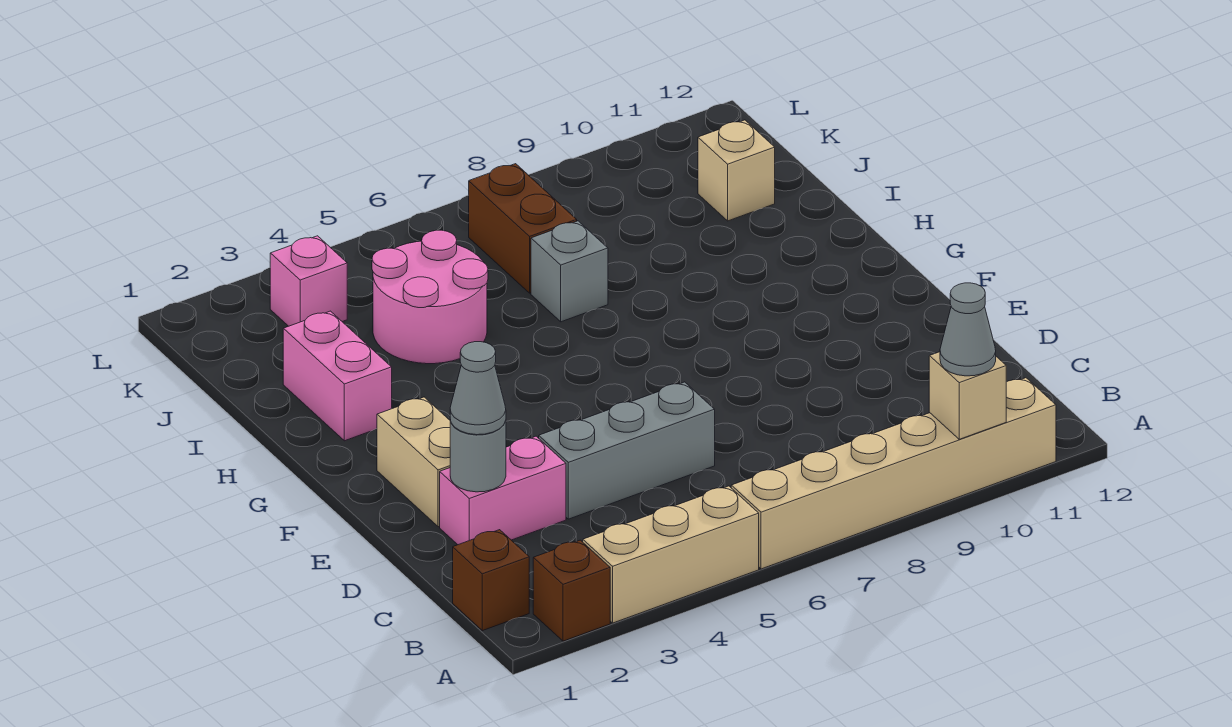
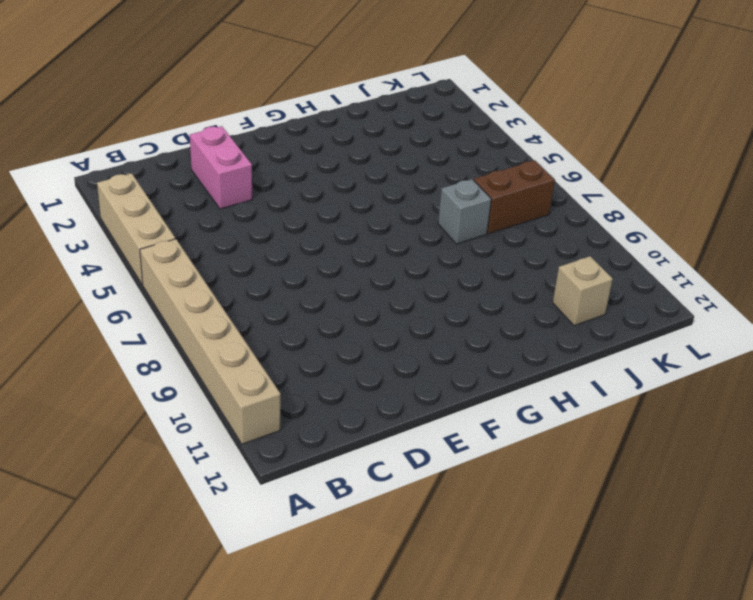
none -> brown 1x1 brick [533,540,610,641]
none -> brown 1x1 brick [453,530,529,631]
none -> grey 1x3 brick [539,382,715,519]

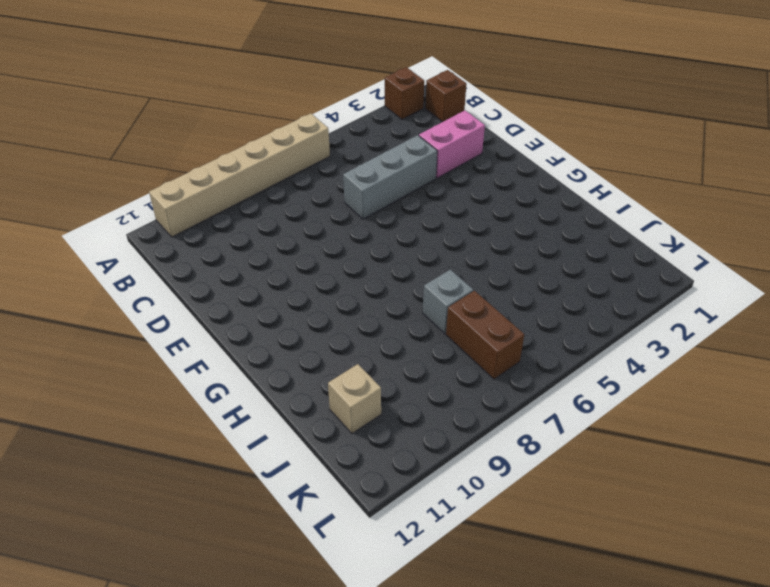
none -> tan 1x3 brick [583,486,759,623]
none -> tan 1x2 brick [377,397,450,527]
none -> pink 1x2 brick [283,311,392,441]

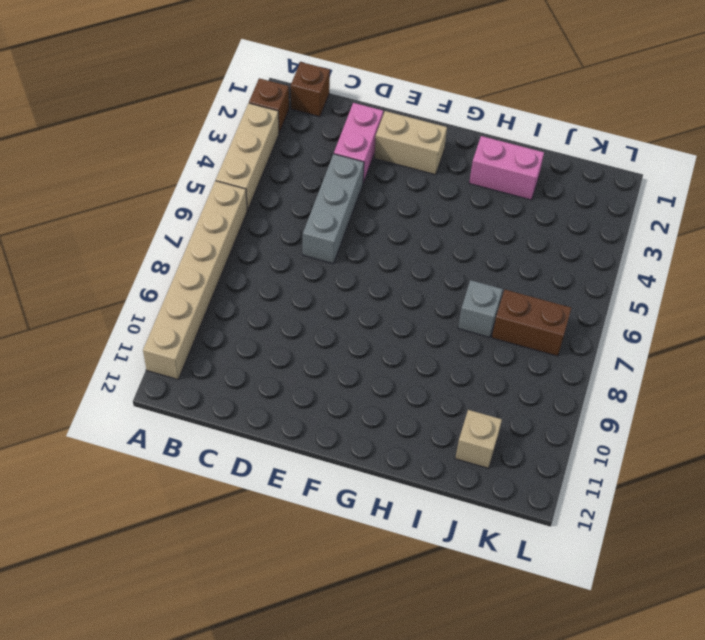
none -> pink 2x2 round brick [372,230,488,364]
none -> pink 1x1 brick [270,236,347,326]
none -> tan 1x1 brick [929,352,1006,439]

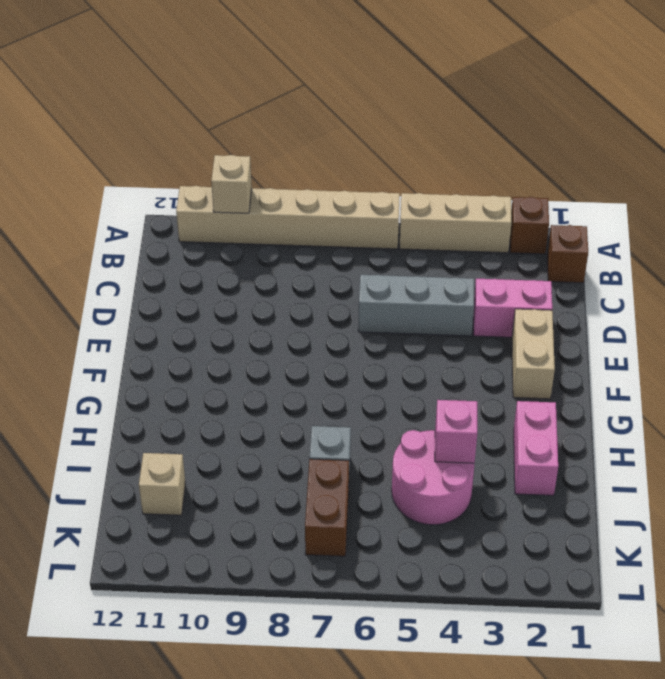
pink 1x1 brick [435,400,477,463] -> pink 1x1 brick moved to [270,236,347,326]
none -> grey 1x1 round brick [450,420,506,492]
none -> grey 1x1 cone [940,283,996,376]
none -> grey 1x1 cone [450,342,506,435]

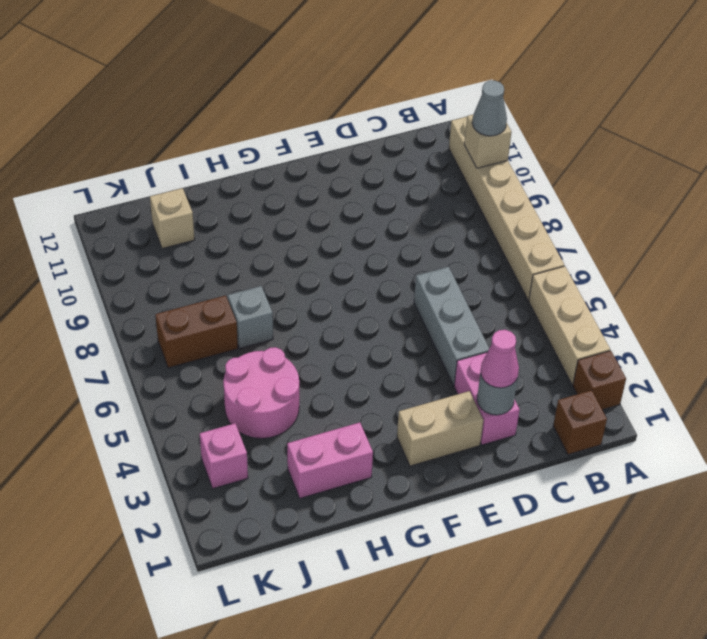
pink 1x1 cone [481,330,519,388] -> grey 1x1 cone [450,342,506,435]

